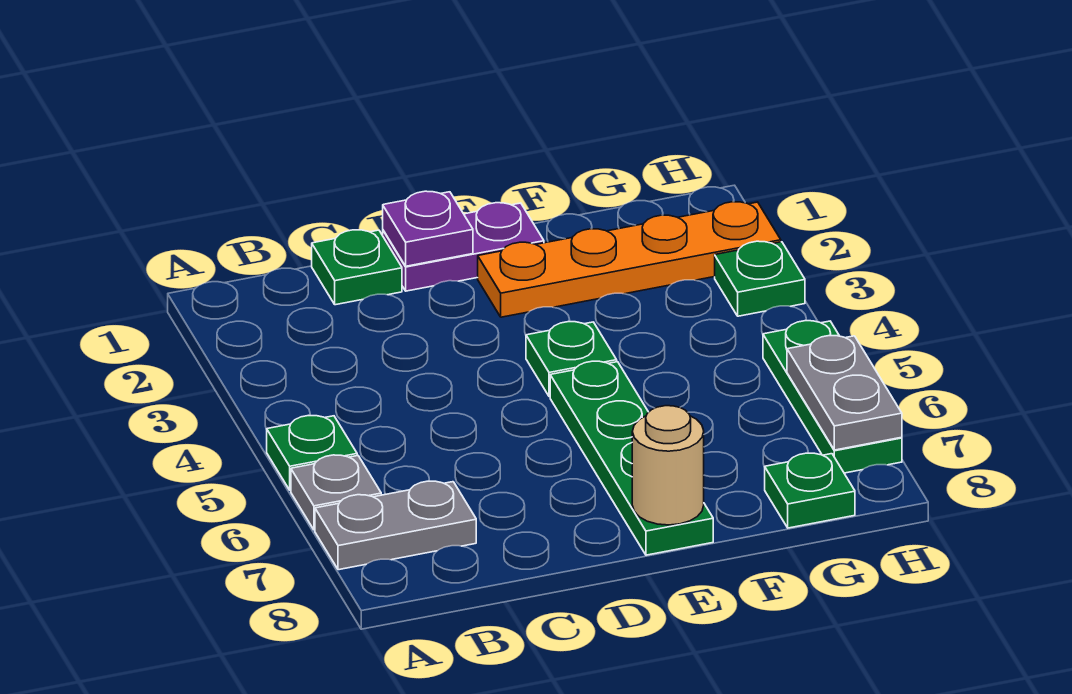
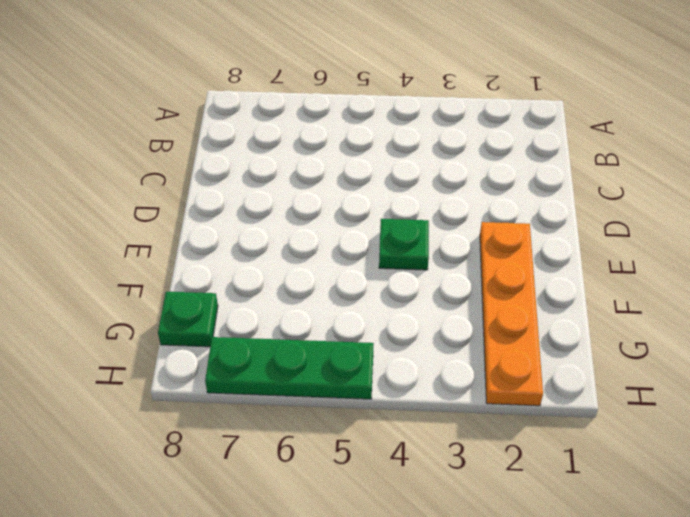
none -> green 1x1 plate [267,416,357,490]
none -> grey 1x1 plate [291,455,381,530]
none -> grey 1x2 plate [315,481,476,570]

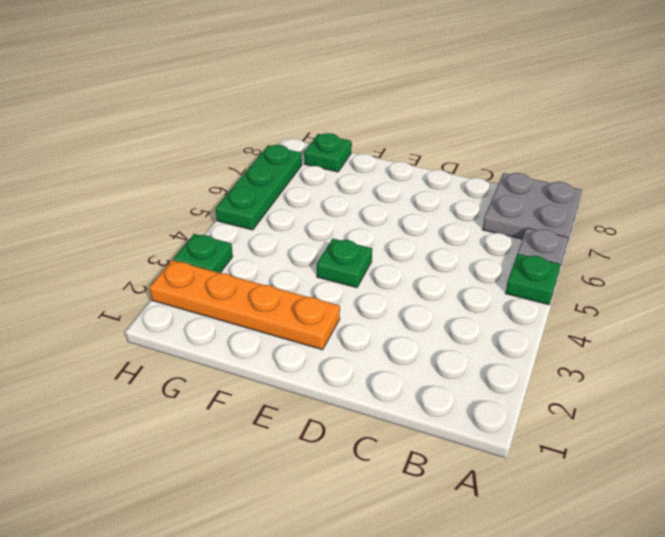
grey 2x2 plate [482,173,582,242] -> grey 1x2 plate [315,481,476,570]
none -> green 1x1 plate [312,230,402,305]
none -> purple 1x2 plate [383,203,544,291]
none -> green 1x4 plate [550,361,713,555]

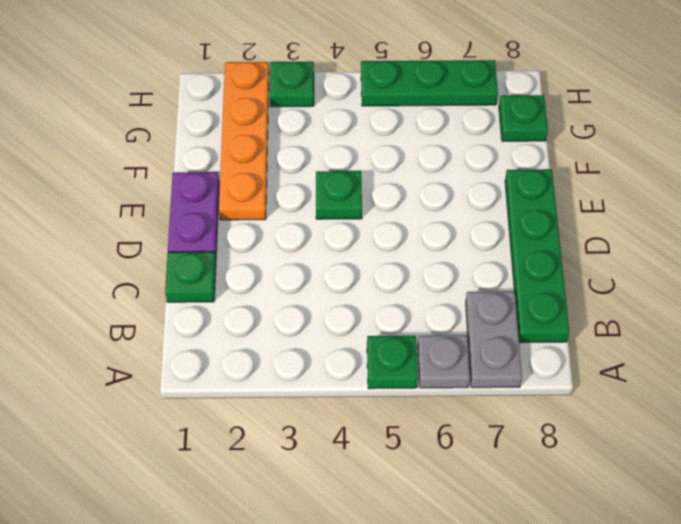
green 1x4 plate [505,169,569,343] -> green 1x4 plate turned to [550,361,713,555]
none -> purple 1x1 plate [383,191,473,266]
none -> tan 1x1 round brick [632,406,704,525]
none -> grey 1x2 plate [787,336,902,450]

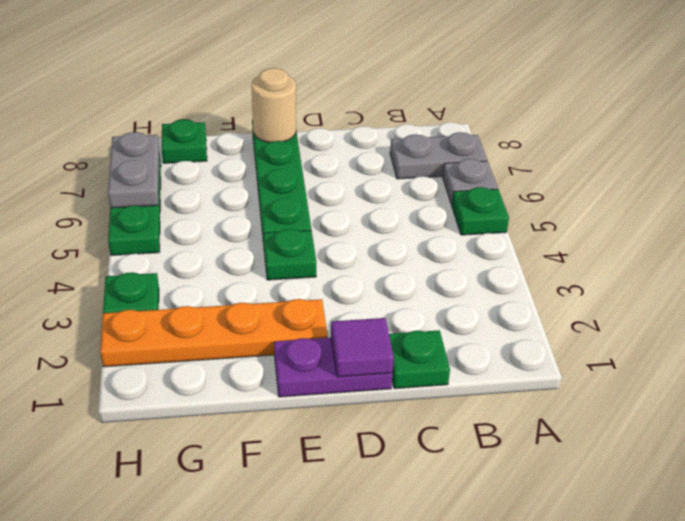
purple 1x1 tile [331,318,394,377] -> purple 1x1 plate [383,191,473,266]

